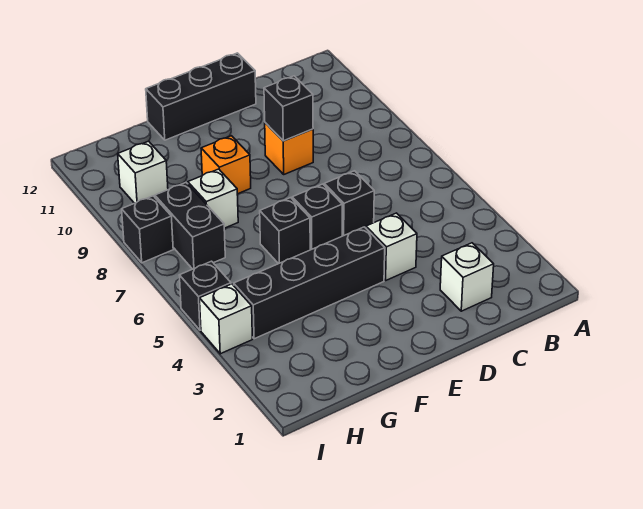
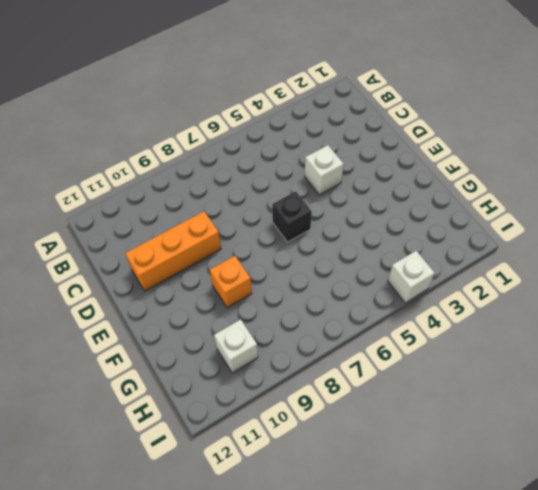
orange 1x3 brick [125,211,221,291] -> orange 1x1 brick [265,123,313,174]
none -> white 1x1 brick [440,243,494,311]
none -> black 1x1 brick [324,171,374,236]
none -> black 1x3 brick [146,53,256,140]

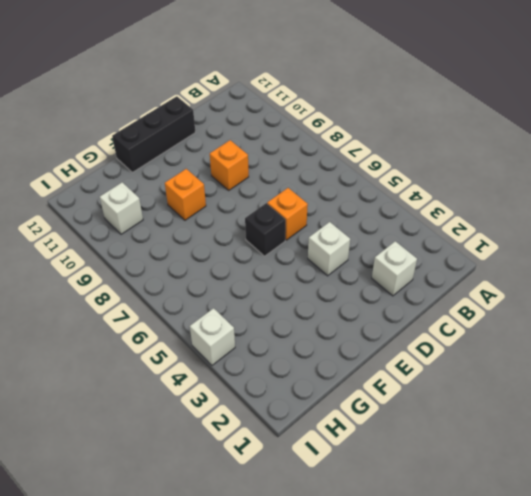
orange 1x1 brick [267,188,308,240] -> black 1x1 brick [324,171,374,236]
none -> black 1x4 brick [234,227,385,339]
none -> black 1x1 brick [260,198,310,264]
none -> white 1x1 brick [188,169,238,228]

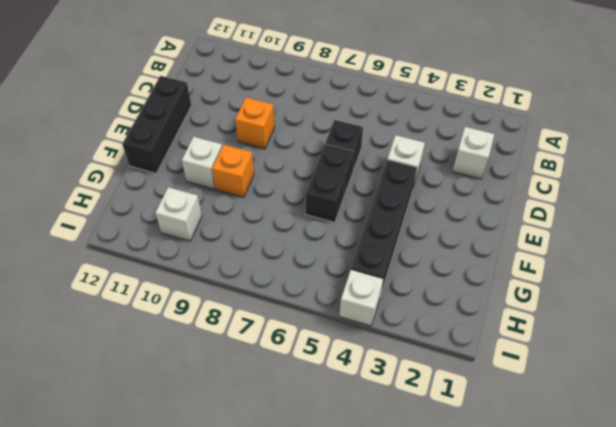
white 1x1 brick [182,137,222,189] -> white 1x1 brick moved to [188,169,238,228]
none -> black 1x2 brick [155,183,225,269]
none -> black 1x1 brick [179,261,231,330]
none -> black 1x1 brick [122,196,173,263]

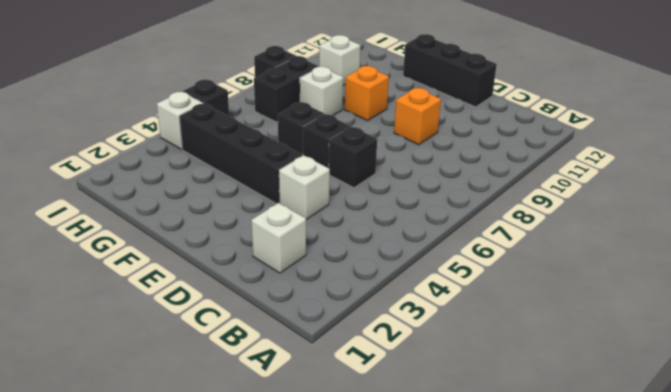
none -> black 1x1 brick [264,76,313,141]

